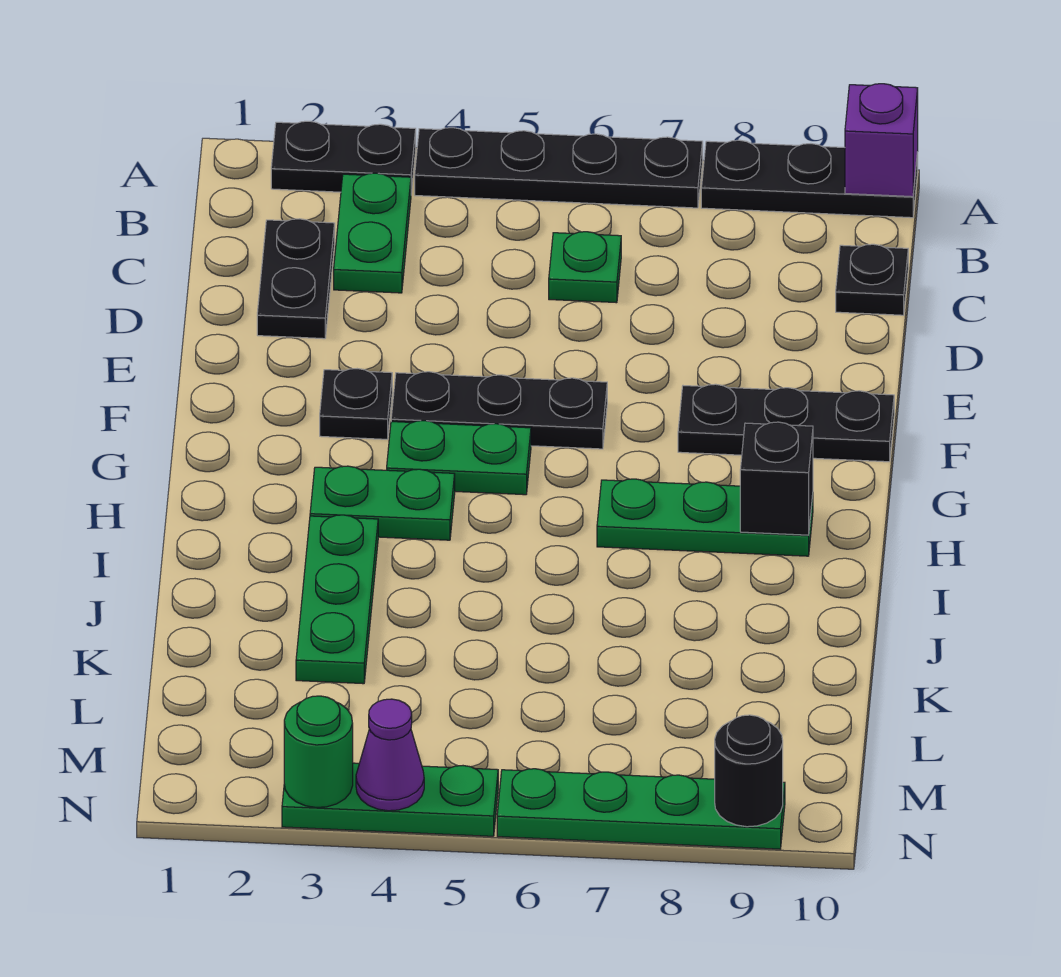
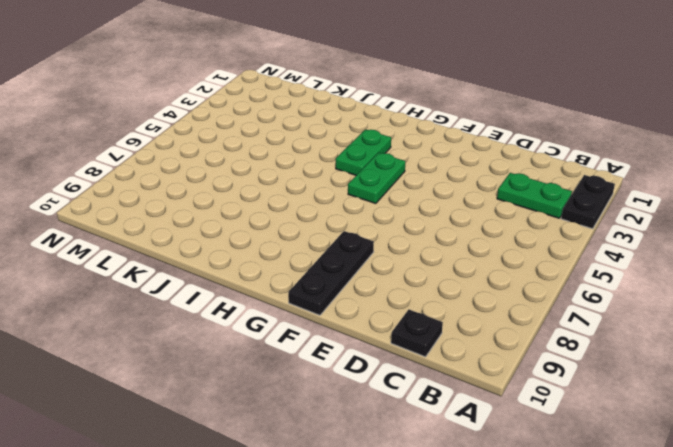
none -> black 1x4 plate [415,128,703,208]
none -> black 1x3 plate [701,140,918,218]
none -> black 1x2 plate [257,219,335,339]

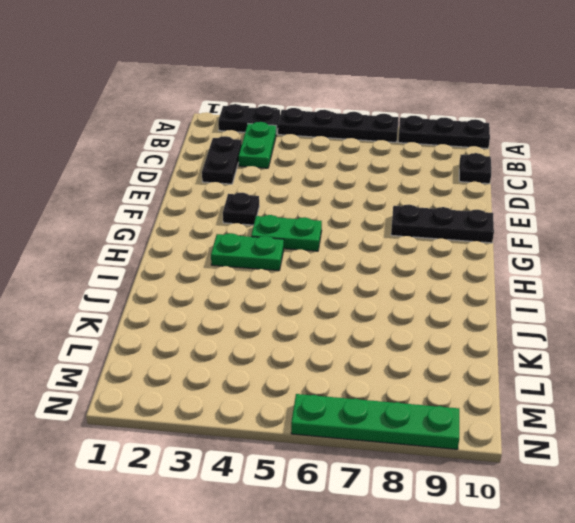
none -> green 1x1 plate [549,232,621,303]
none -> black 1x3 plate [391,372,607,449]
none -> green 1x3 plate [597,479,813,556]

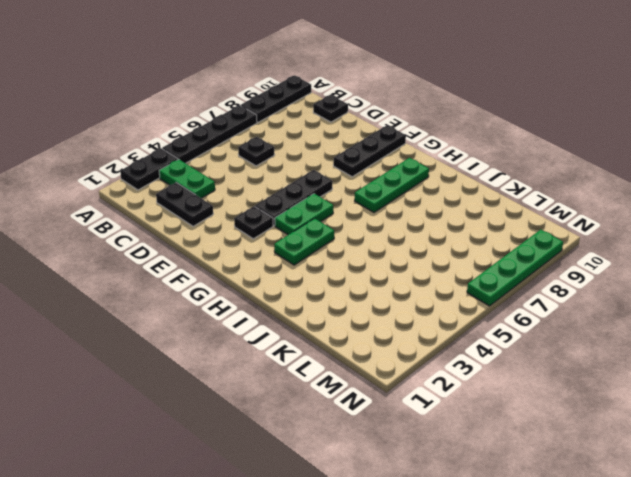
black 1x1 plate [238,137,275,166] -> green 1x1 plate [549,232,621,303]
none -> green 1x3 plate [296,515,378,684]
none -> green 1x3 plate [282,763,498,836]
none -> purple 1x1 brick [845,84,918,197]

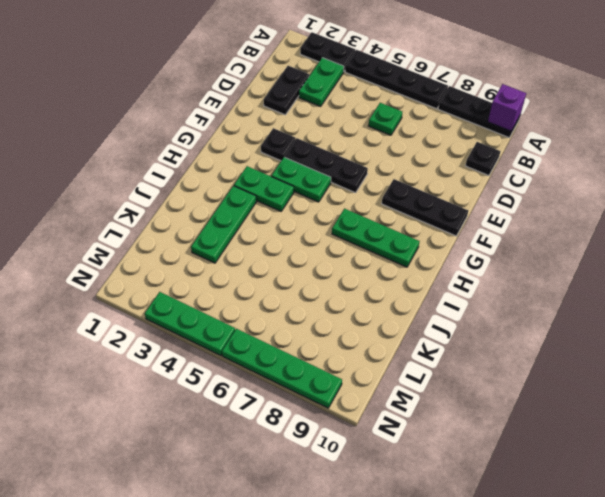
none -> black 1x1 brick [740,422,813,535]
none -> green 1x1 round brick [284,696,353,807]
none -> purple 1x1 cone [356,699,424,811]

